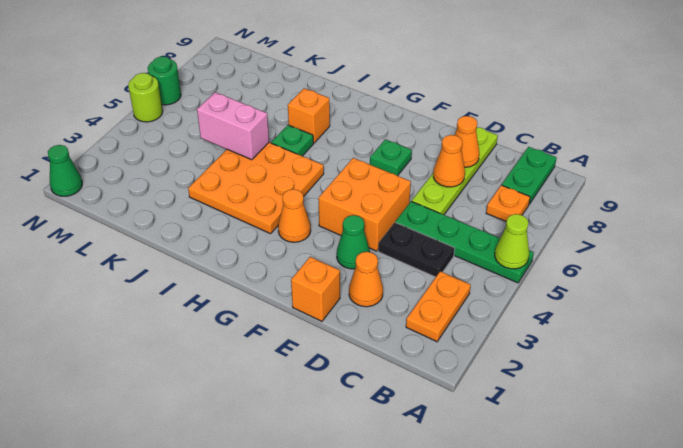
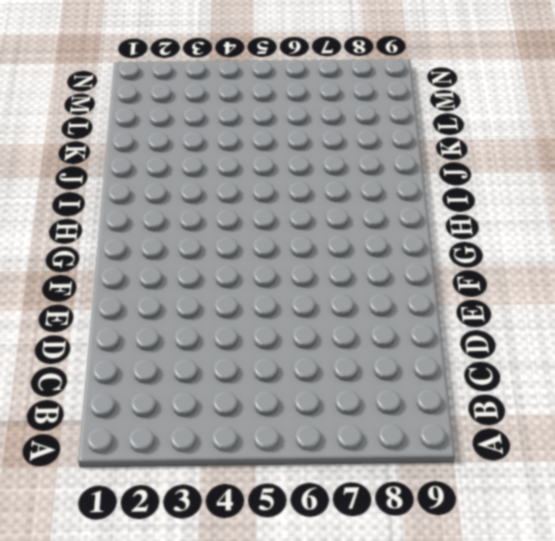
none -> green 1x4 plate [395,201,534,283]
none -> orange 1x2 plate [406,271,471,342]
none -> orange 1x1 plate [486,185,530,222]

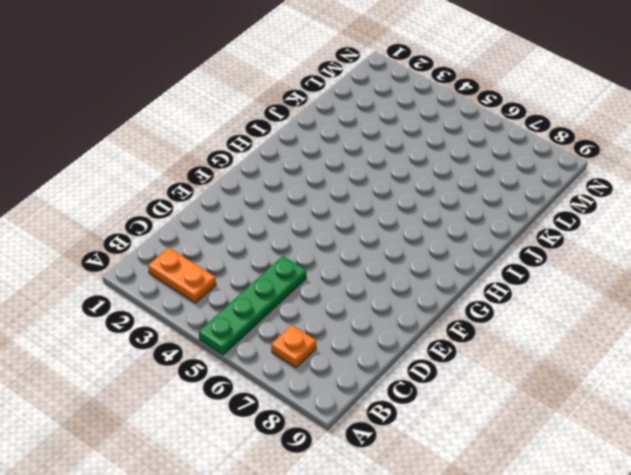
none -> green 1x2 plate [502,147,557,204]
none -> black 1x2 plate [378,222,455,277]
none -> orange 1x1 cone [349,252,383,307]

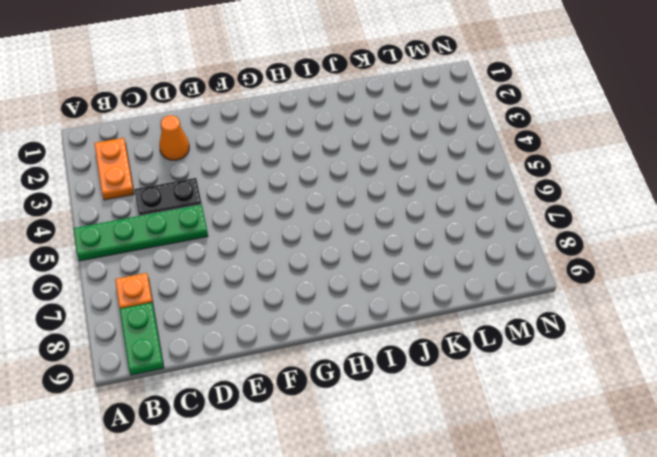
none -> lime 1x4 plate [412,127,498,215]
none -> orange 1x1 brick [291,257,340,321]
none -> green 1x1 cone [337,215,370,269]

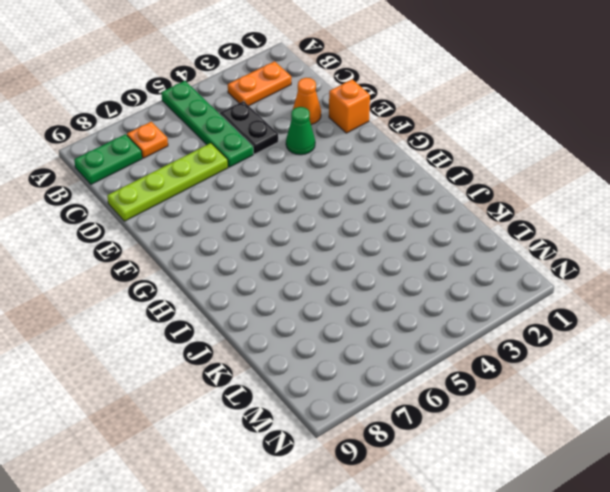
none -> orange 2x2 brick [319,158,411,251]
none -> green 1x1 plate [370,139,412,176]
none -> orange 1x1 cone [278,189,311,242]

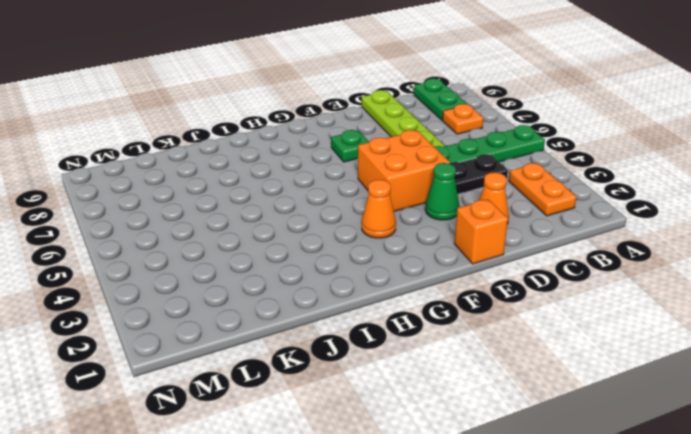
none -> orange 3x3 plate [188,143,324,234]
none -> green 1x1 plate [271,125,313,156]
none -> orange 1x1 brick [288,88,330,143]

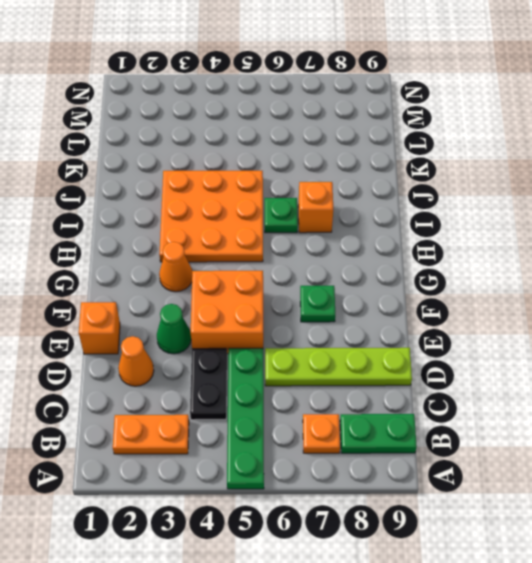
none -> green 1x1 cone [48,145,82,196]
none -> lime 1x1 round brick [128,73,163,122]
none -> green 1x1 round brick [148,57,181,105]

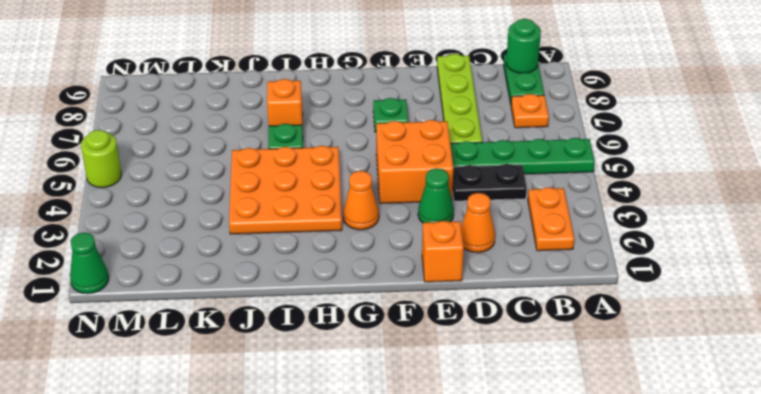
green 1x1 round brick [506,19,541,73] -> green 1x1 round brick moved to [148,57,181,105]
none -> lime 1x1 cone [495,214,529,269]
none -> orange 1x1 cone [433,135,465,187]
none -> orange 1x1 cone [455,116,479,167]

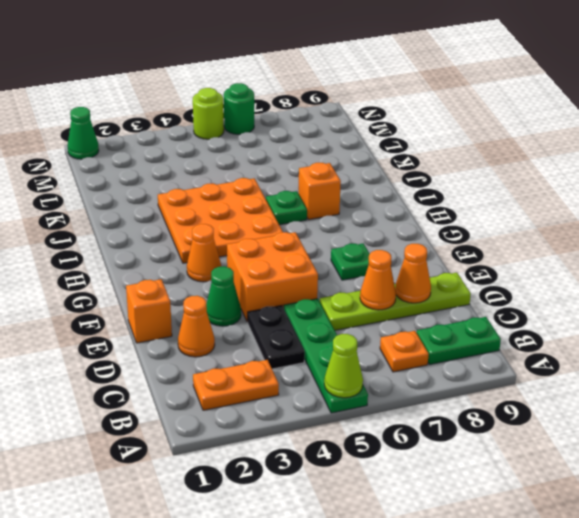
none -> pink 1x2 brick [197,92,269,160]

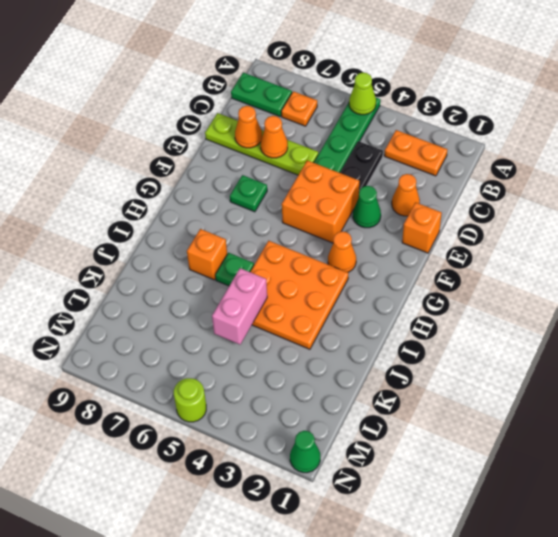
none -> green 1x1 round brick [148,57,181,105]

